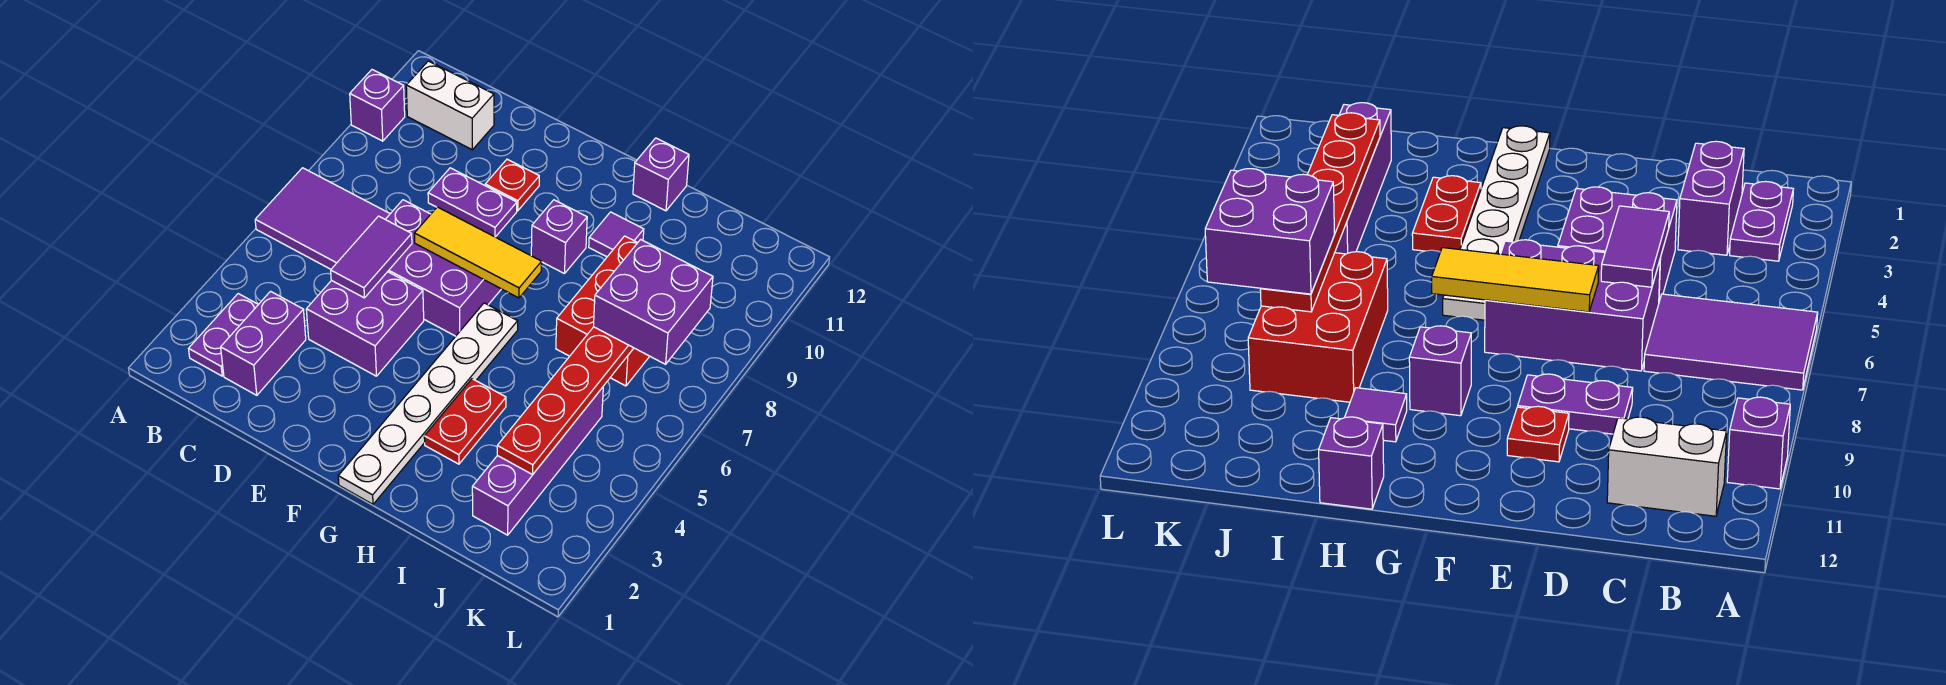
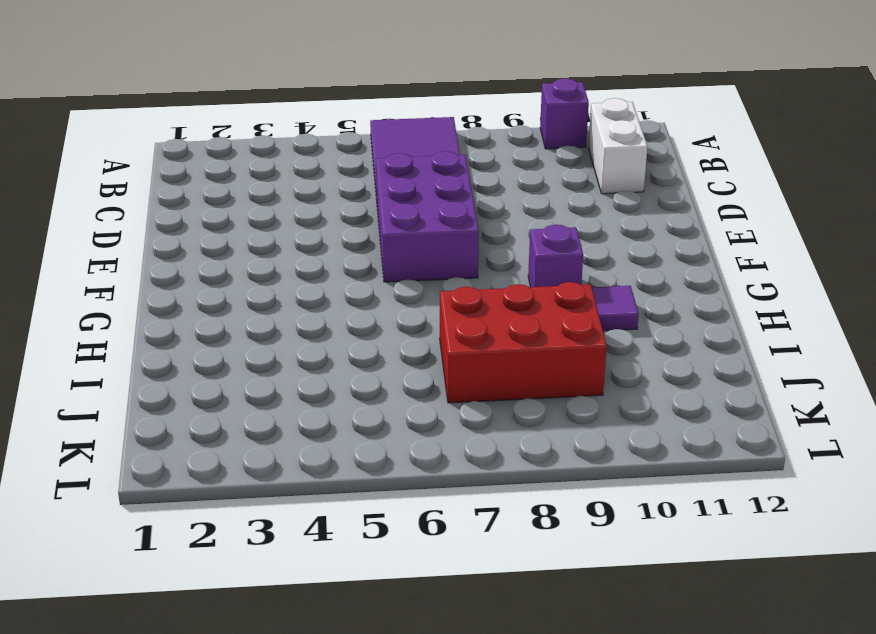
none -> purple 1x2 plate [189,294,258,376]
none -> purple 1x2 brick [221,291,306,395]
none -> purple 2x2 brick [306,272,424,376]

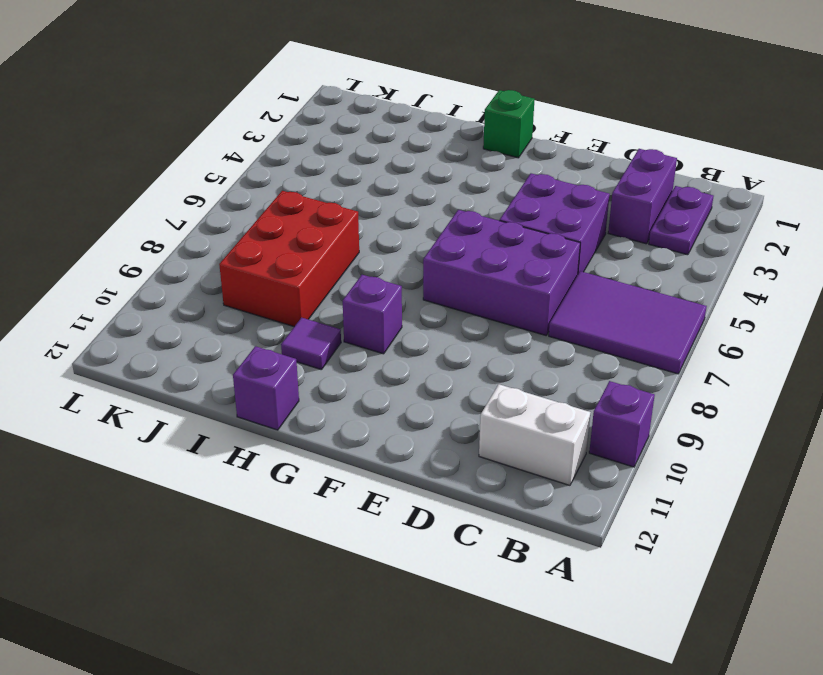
green 1x1 brick [483,90,535,158] -> white 1x6 plate [338,303,518,504]
none -> purple 1x2 plate [428,168,517,237]
none -> red 1x1 plate [485,159,539,211]
none -> red 1x2 plate [424,379,506,464]

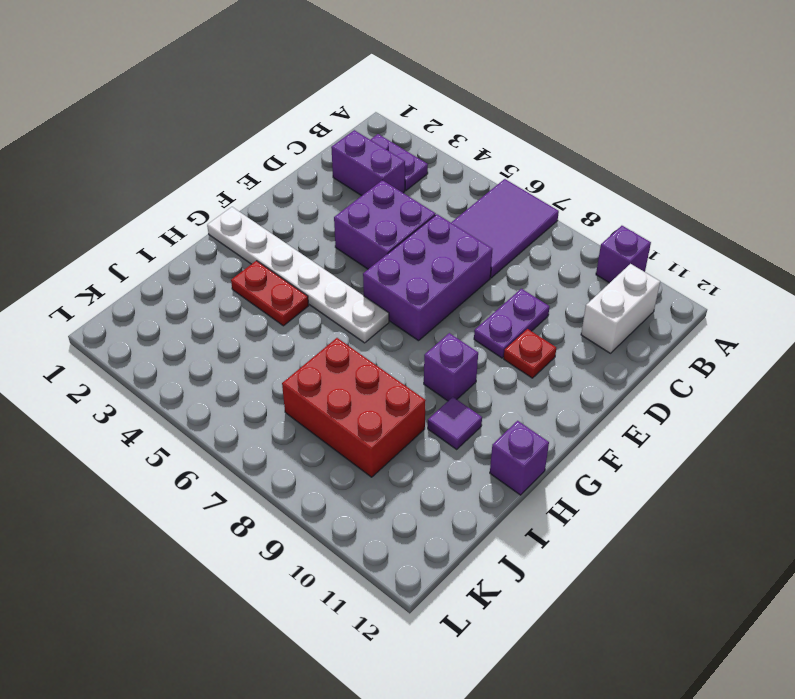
none -> purple 1x4 brick [472,387,603,535]
none -> purple 1x2 tile [331,216,412,298]
none -> yellow 1x3 tile [414,207,542,298]

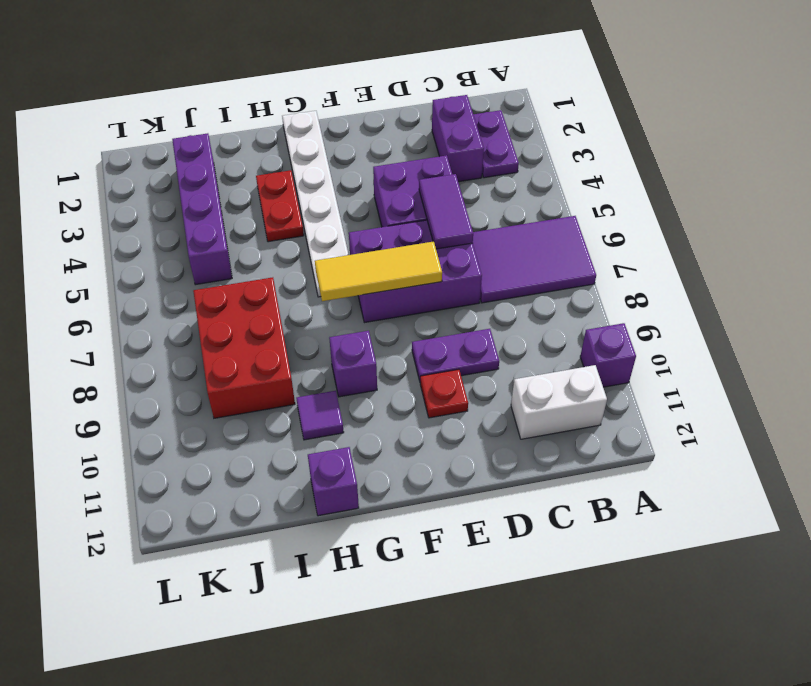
none -> red 1x6 plate [497,327,634,475]
none -> purple 2x2 brick [594,239,713,364]

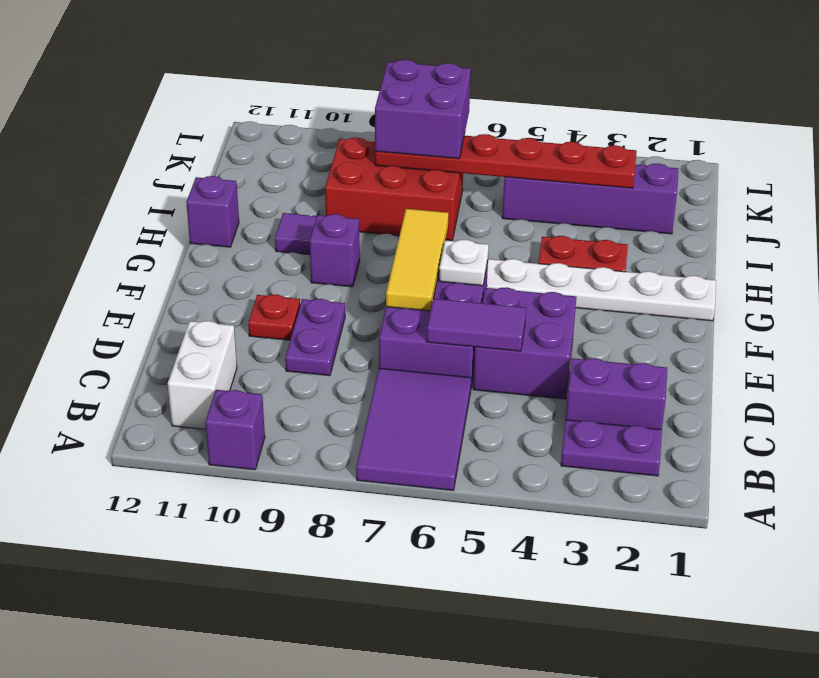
white 1x1 plate [439,240,489,286] -> none

